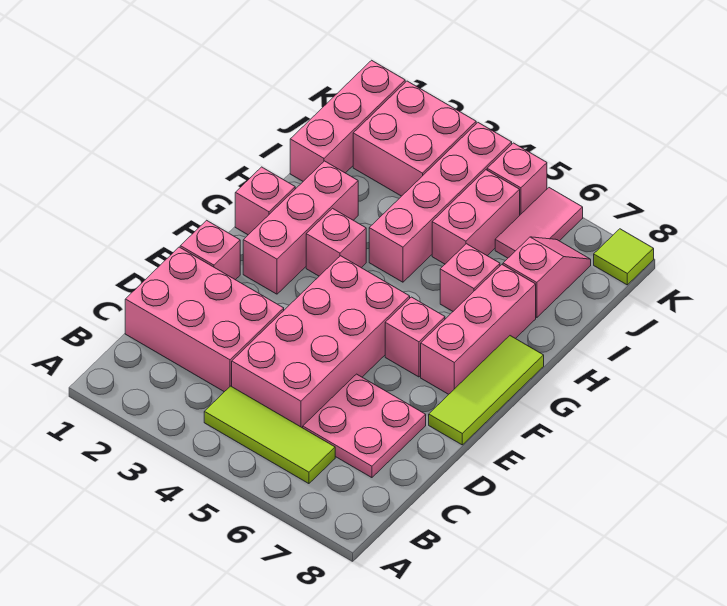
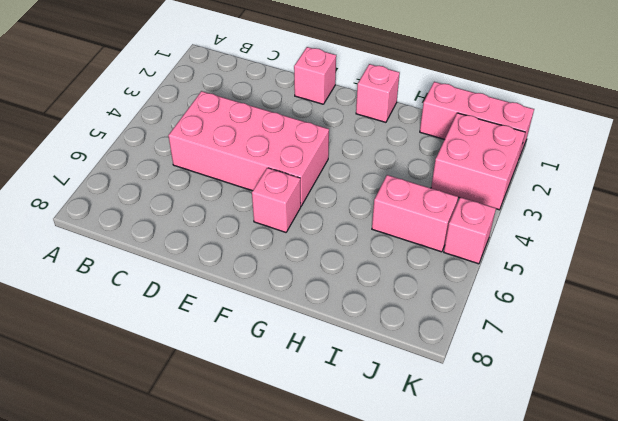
none -> lime 1x3 tile [204,386,335,484]
none -> pink 2x3 brick [125,247,284,392]
none -> pink 2x2 plate [303,374,426,478]

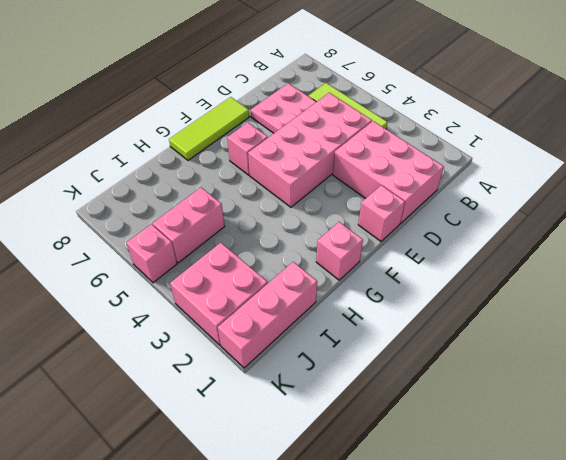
none -> pink 1x3 brick [243,161,358,294]
none -> pink 1x3 brick [421,265,536,394]
none -> pink 1x1 brick [306,208,366,276]

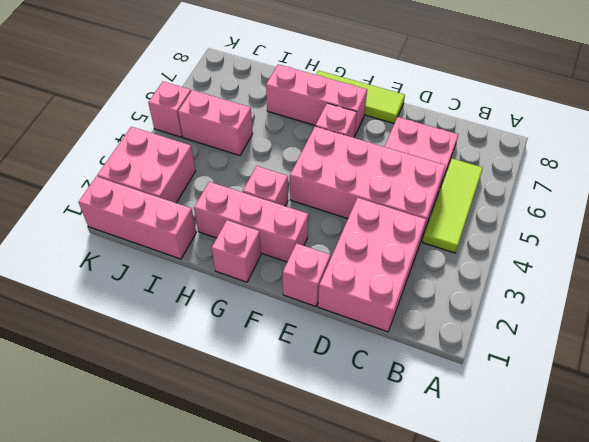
none -> pink 1x4 brick [369,123,512,282]
none -> pink 1x1 brick [440,244,500,311]
none -> pink 1x2 slope [503,237,591,318]

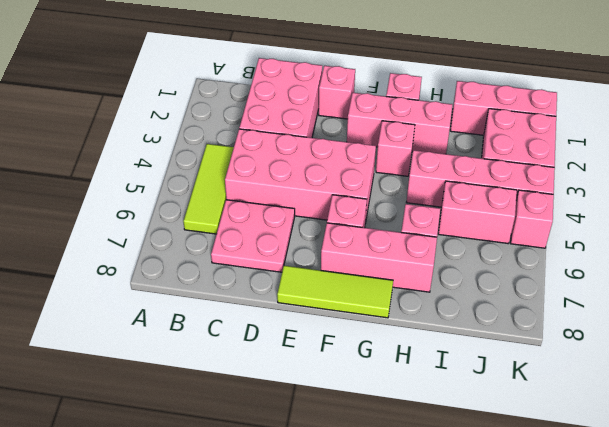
none -> pink 1x2 slope [503,237,591,318]
none -> pink 1x2 tile [495,188,583,258]
none -> lime 1x1 tile [594,229,654,285]

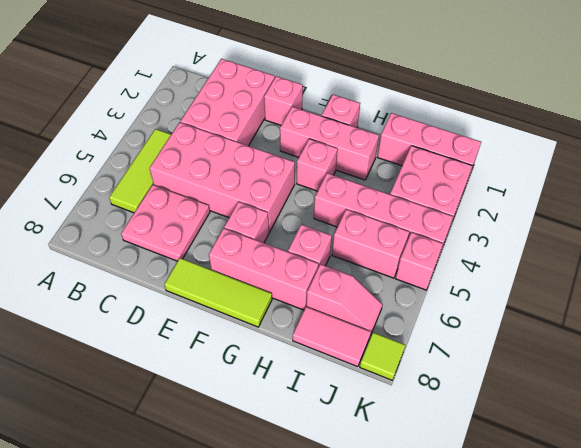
pink 1x2 tile [293,307,371,367] -> pink 1x2 tile moved to [495,188,583,258]

